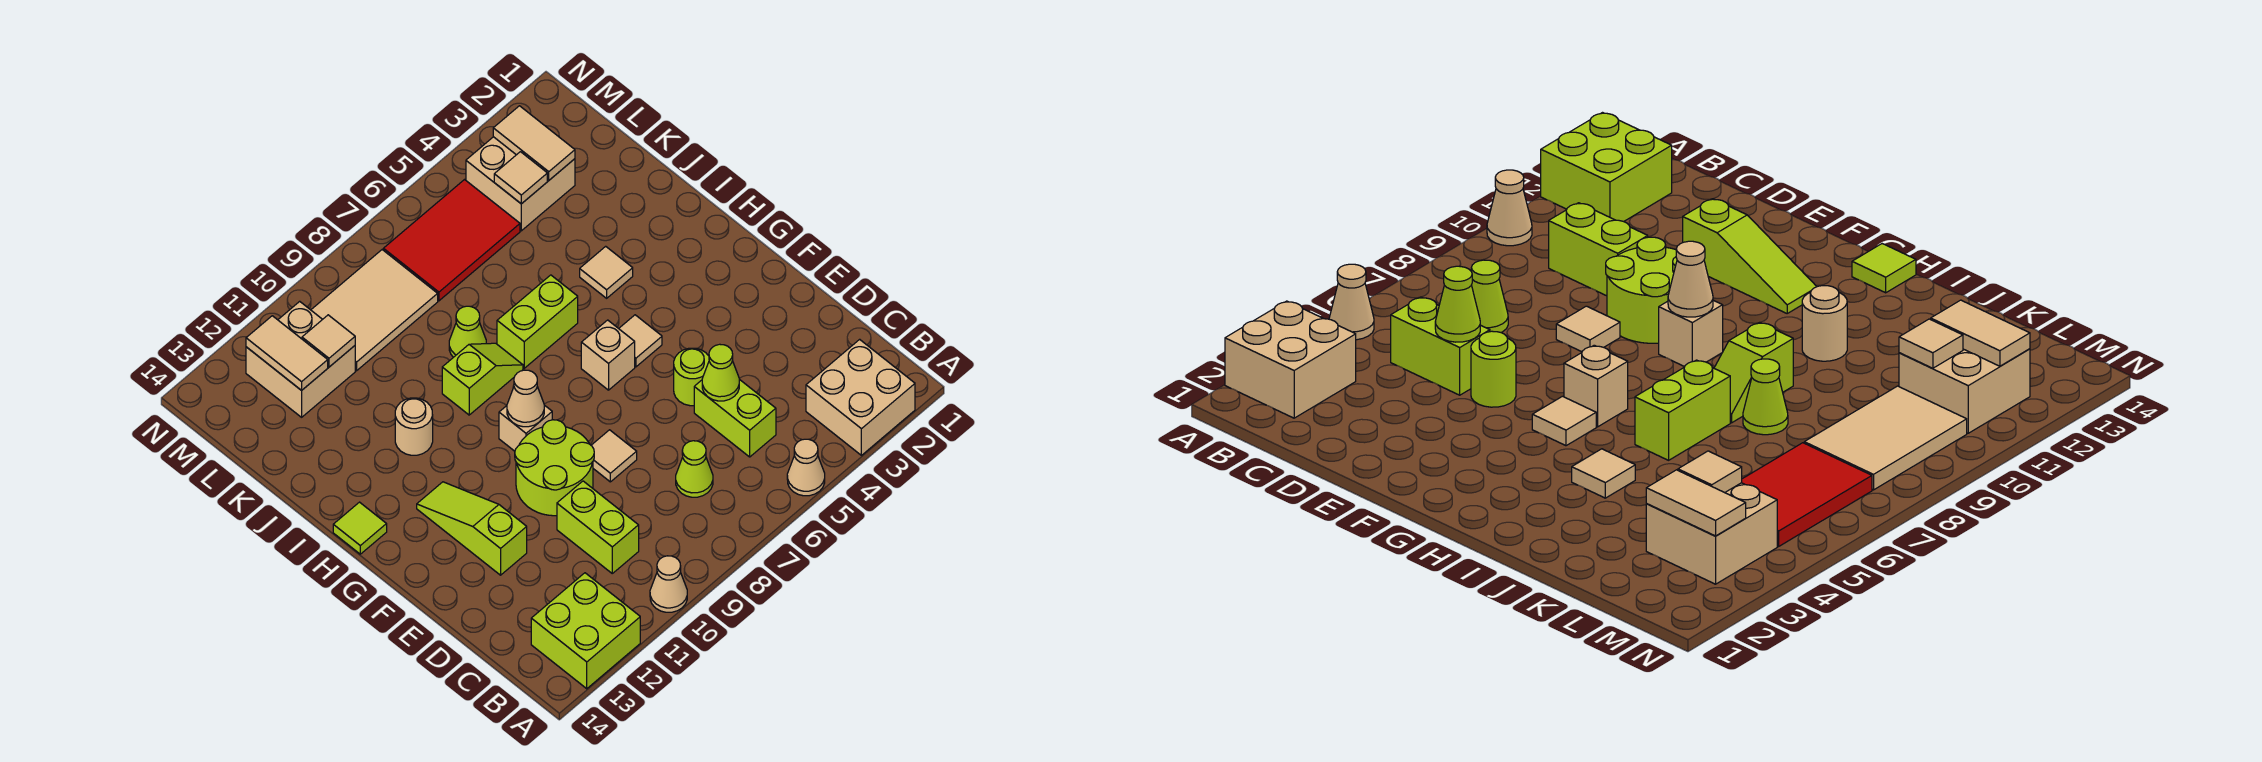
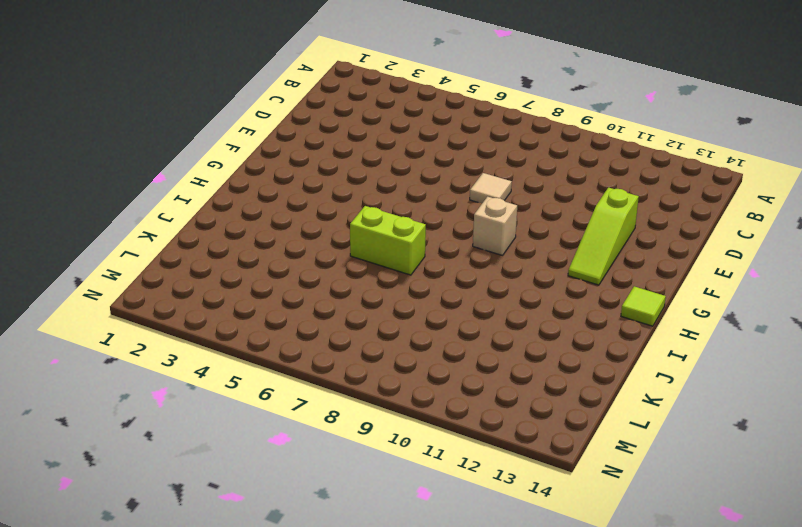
none -> tan 2x2 brick [806,339,915,455]
none -> tan 1x1 cone [787,439,825,496]
none -> tan 1x1 cone [650,556,687,612]
none -> lime 2x2 brick [531,573,640,689]

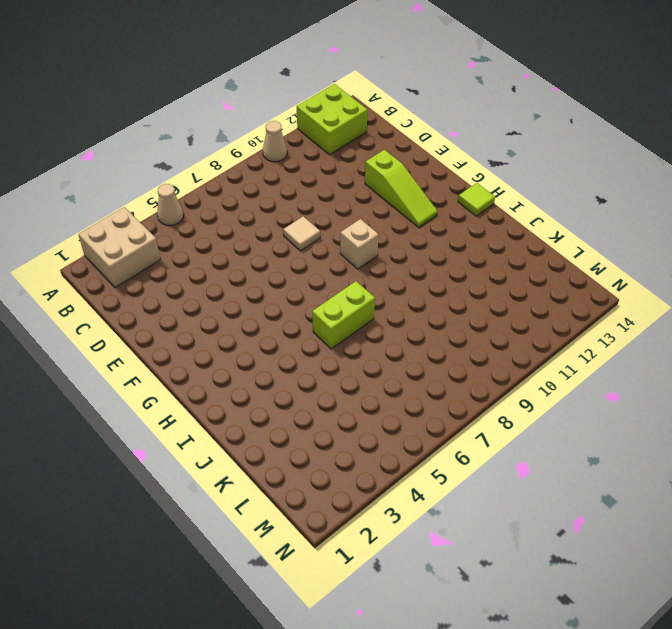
none -> lime 1x2 brick [694,379,776,457]
none -> lime 1x1 cone [676,441,713,497]
none -> lime 1x2 brick [557,481,639,573]
none -> lime 1x1 round brick [674,348,709,406]

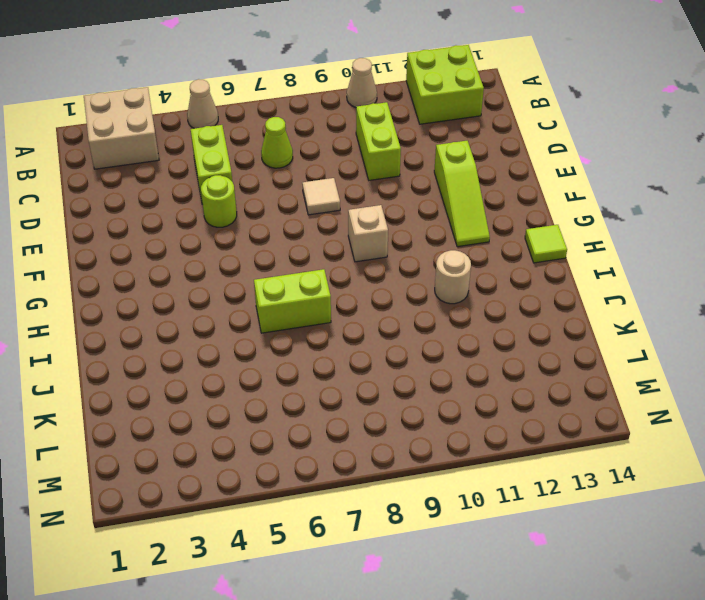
none -> lime 2x2 round brick [515,420,594,516]
none -> tan 1x1 tile [619,315,662,367]
none -> tan 1x1 brick [581,320,635,390]
none -> tan 1x1 tile [580,246,633,298]

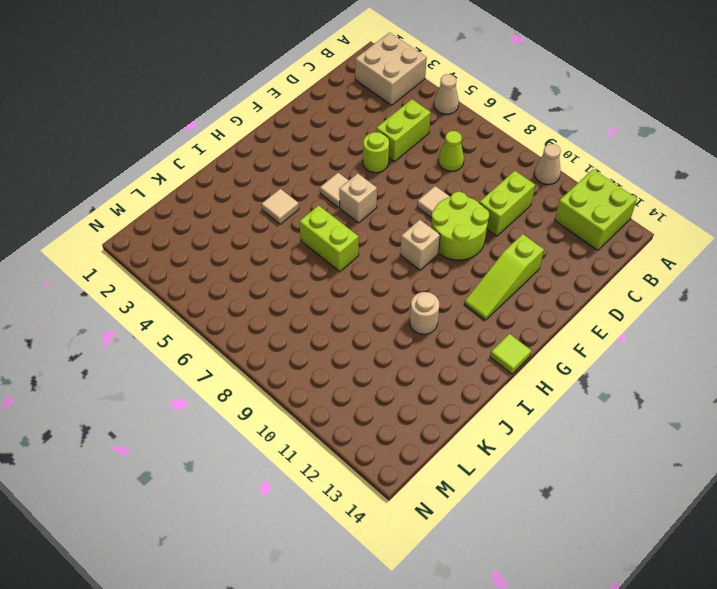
none -> lime 1x2 slope [442,343,523,415]
none -> lime 1x1 cone [449,306,486,357]
none -> tan 2x2 brick [466,137,575,231]
none -> red 2x3 tile [383,180,520,301]

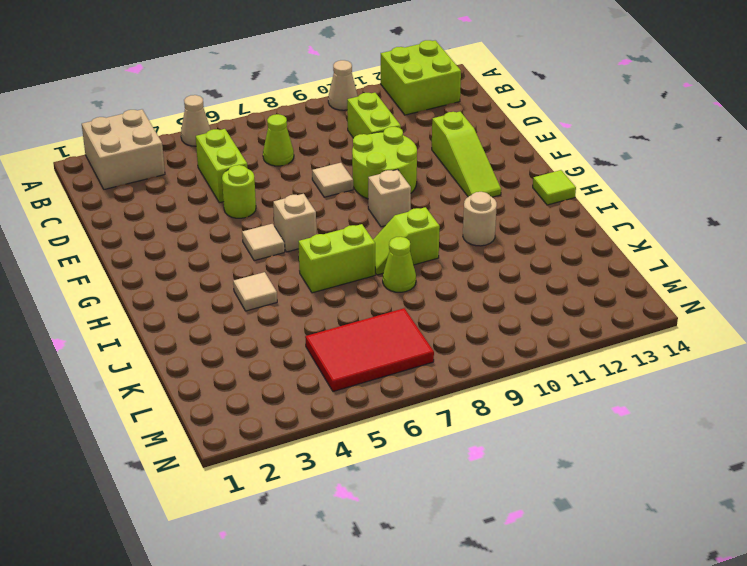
none -> tan 2x2 brick [466,137,575,231]
none -> tan 2x3 tile [311,250,438,371]
none -> tan 2x2 brick [246,301,355,417]
none -> lime 1x1 cone [702,344,739,401]

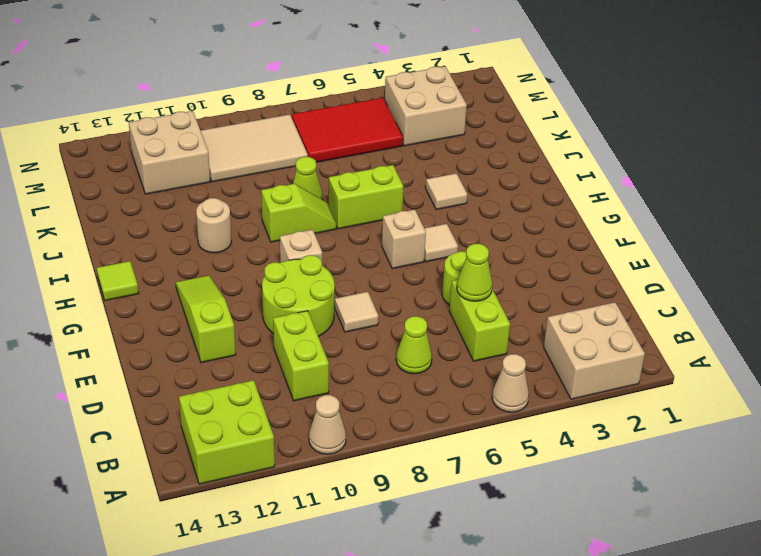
none -> tan 1x1 cone [507,370,544,427]
none -> tan 1x2 tile [493,106,575,180]
none -> tan 1x1 tile [494,152,547,204]
none -> tan 1x1 tile [302,315,355,367]

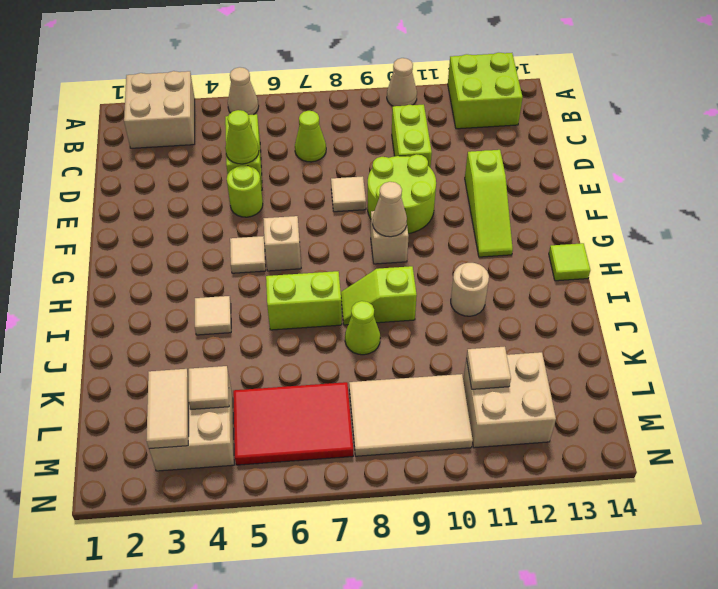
none -> tan 1x2 tile [246,316,328,390]

